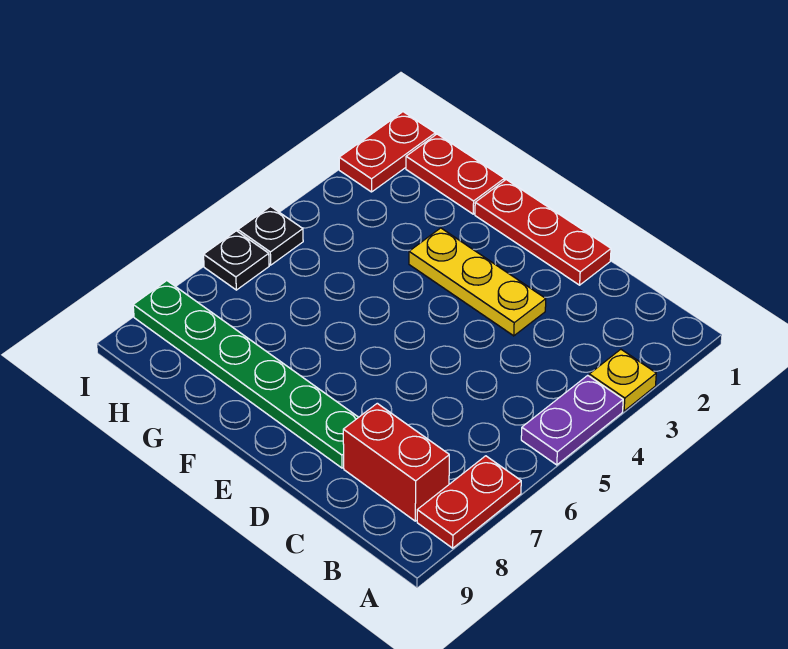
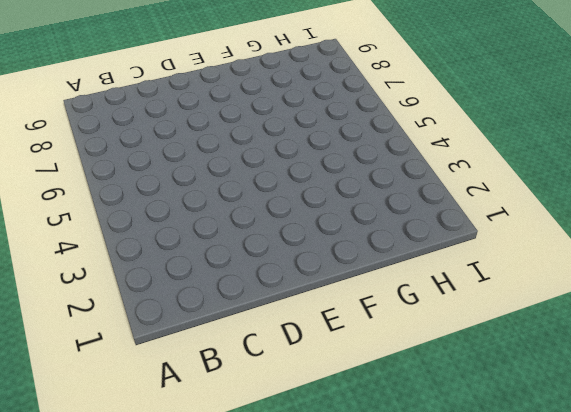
none -> yellow 1x1 plate [589,349,656,411]
none -> purple 1x2 plate [521,375,623,465]

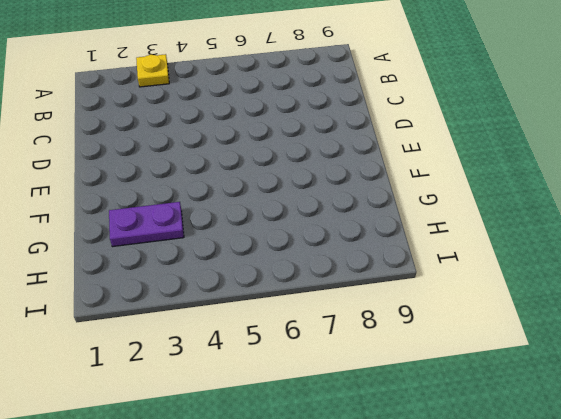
purple 1x2 plate [109,202,184,247] -> purple 1x2 plate moved to [521,375,623,465]
none -> red 1x2 plate [417,456,521,548]
none -> red 1x2 brick [343,403,449,521]

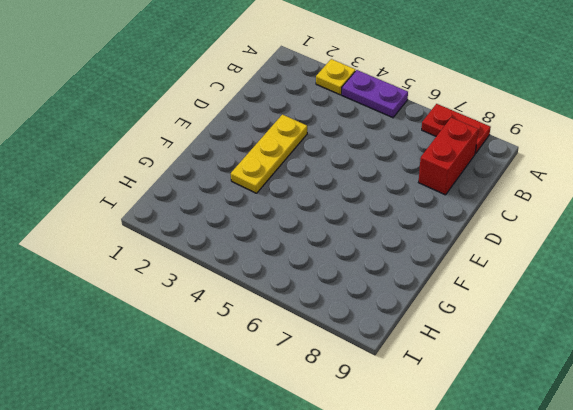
none -> red 1x3 plate [475,180,611,285]
none -> green 1x6 plate [133,281,358,468]

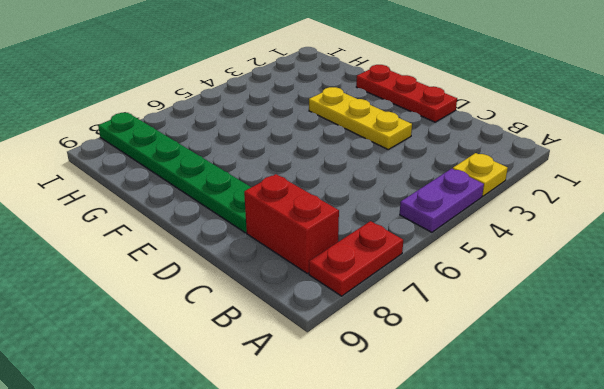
none -> red 1x2 plate [406,134,504,214]
none -> red 1x2 plate [339,112,435,192]

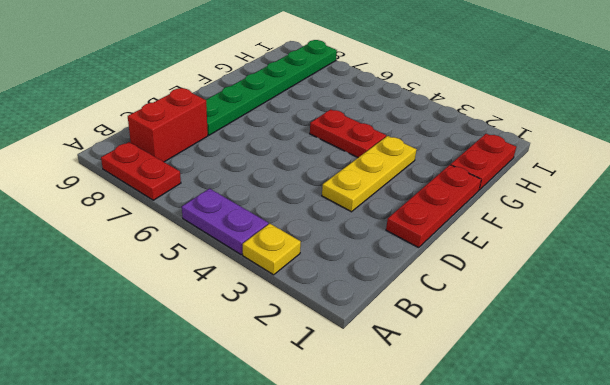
red 1x2 plate [310,109,386,157] -> red 1x2 plate moved to [339,112,435,192]
none -> black 1x1 plate [238,207,303,265]
none -> black 1x1 plate [204,231,269,290]

